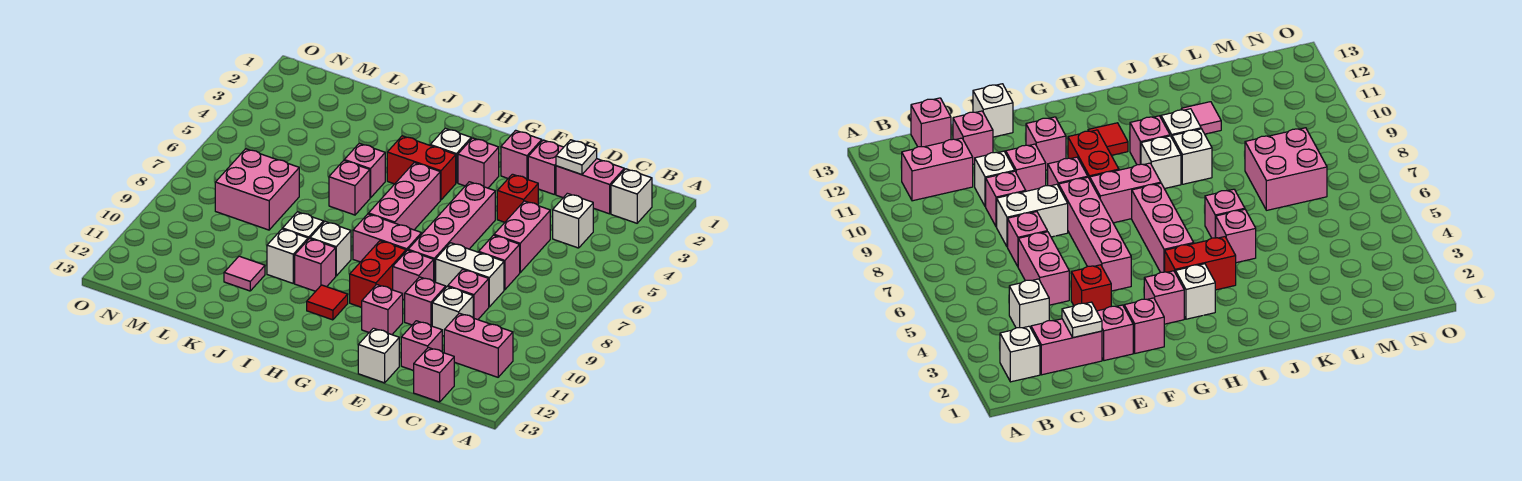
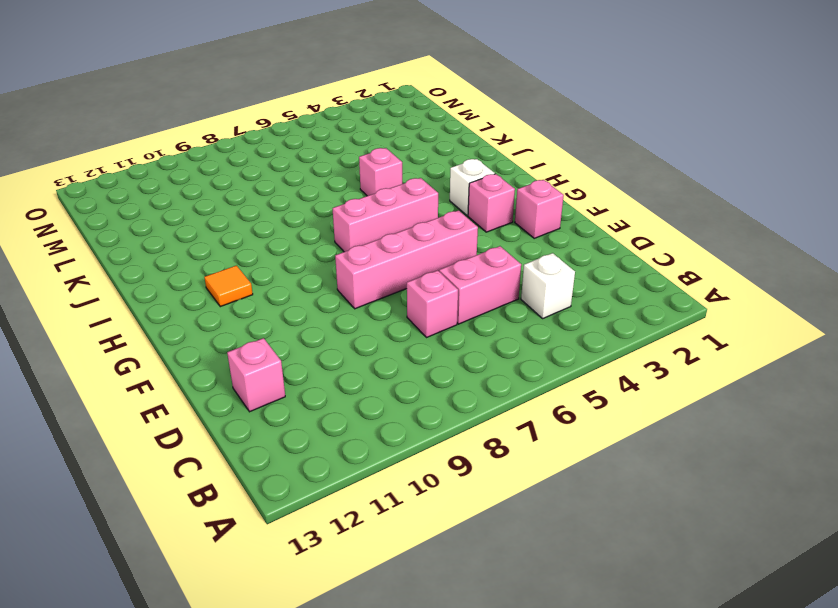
orange 1x1 tile [204,266,253,307] -> red 1x1 tile [307,285,348,320]
none -> white 1x1 brick [611,169,652,223]
none -> pink 1x2 brick [444,313,513,377]
none -> pink 1x2 brick [556,159,624,214]
none -> pink 1x1 brick [414,347,455,402]

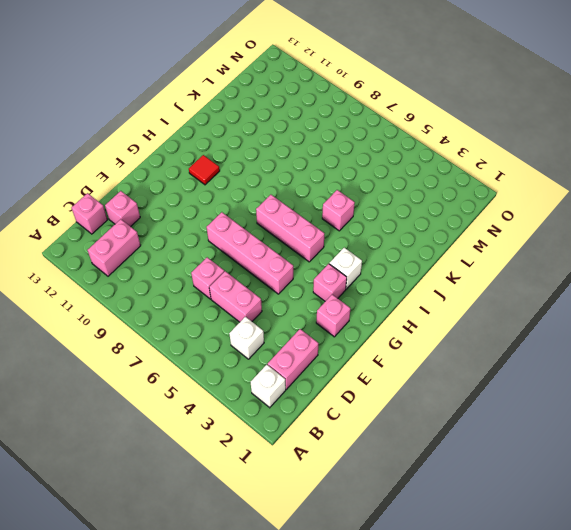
none -> white 1x2 brick [436,243,504,307]
none -> pink 1x1 brick [448,269,489,320]
none -> white 1x1 brick [432,286,473,336]
none -> pink 1x1 brick [528,140,564,195]

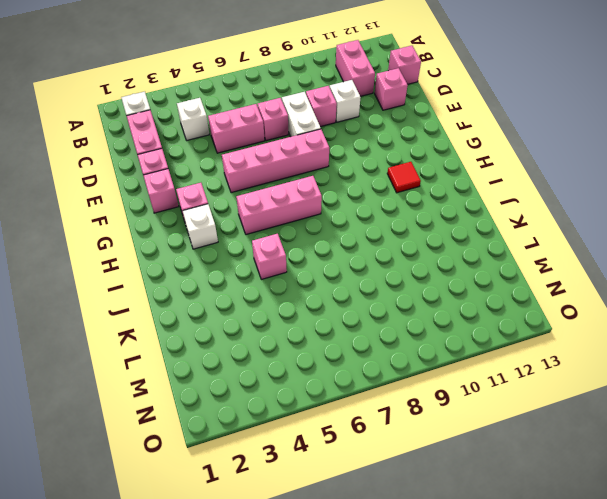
none -> red 1x1 brick [497,174,538,222]
none -> pink 1x1 brick [405,277,446,326]
none -> white 1x1 brick [358,328,399,383]
none -> pink 1x1 brick [393,250,434,300]

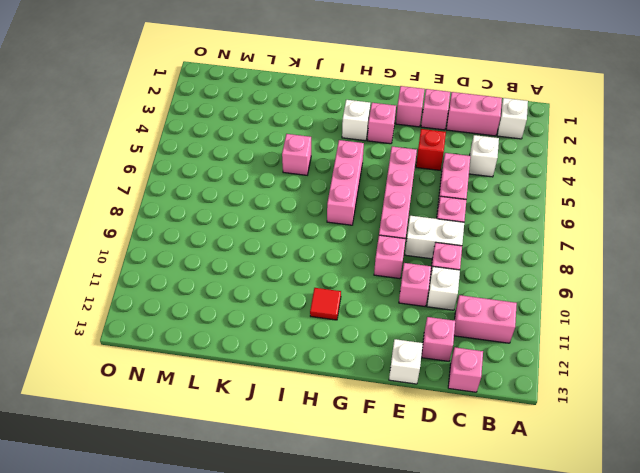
none -> pink 1x1 brick [362,284,403,335]
none -> pink 1x2 brick [353,214,422,262]
none -> red 1x2 brick [350,241,406,307]
none -> red 1x2 brick [387,136,456,200]

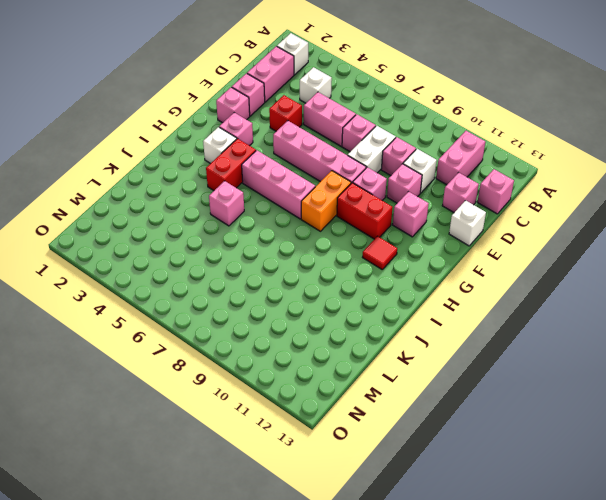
orange 1x2 brick [301,171,351,231] -> pink 1x2 brick [353,214,422,262]
none -> white 1x1 brick [310,222,351,276]
none -> pink 1x1 brick [295,239,336,291]
none -> pink 1x1 brick [329,161,370,215]
none -> white 1x1 brick [283,212,324,239]

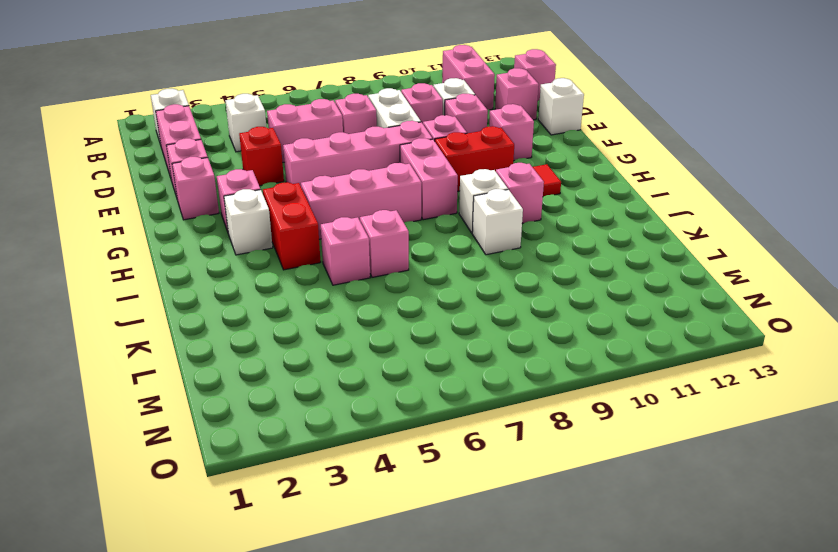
none -> white 1x1 brick [267,229,308,283]
none -> pink 1x1 tile [224,256,265,291]
none -> pink 2x2 brick [215,149,299,230]
none -> white 1x1 plate [556,140,597,175]

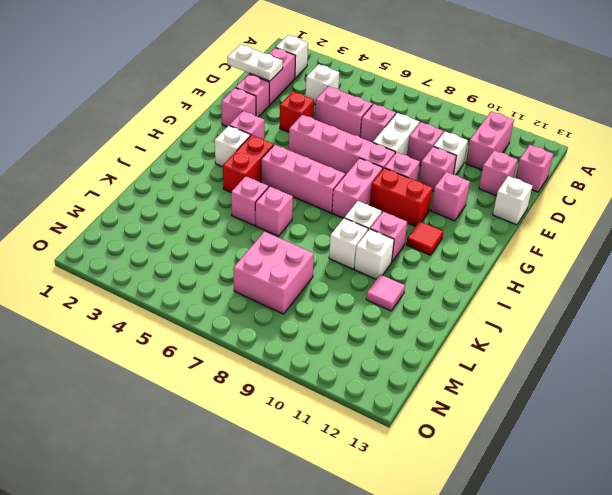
white 1x2 plate [227,44,283,81] -> white 1x1 plate [556,140,597,175]

